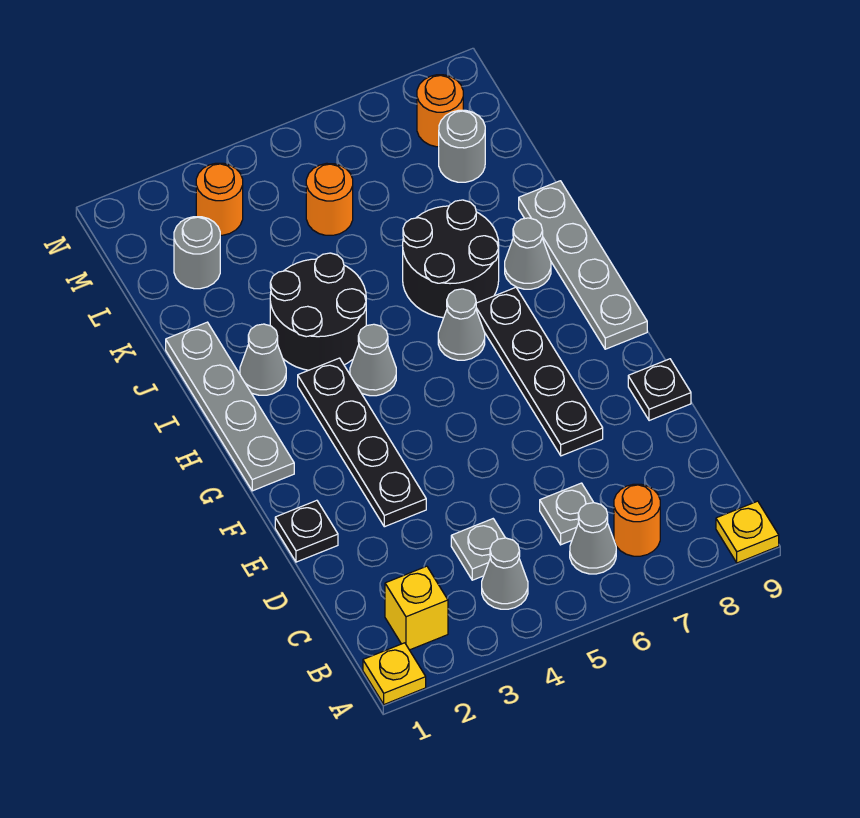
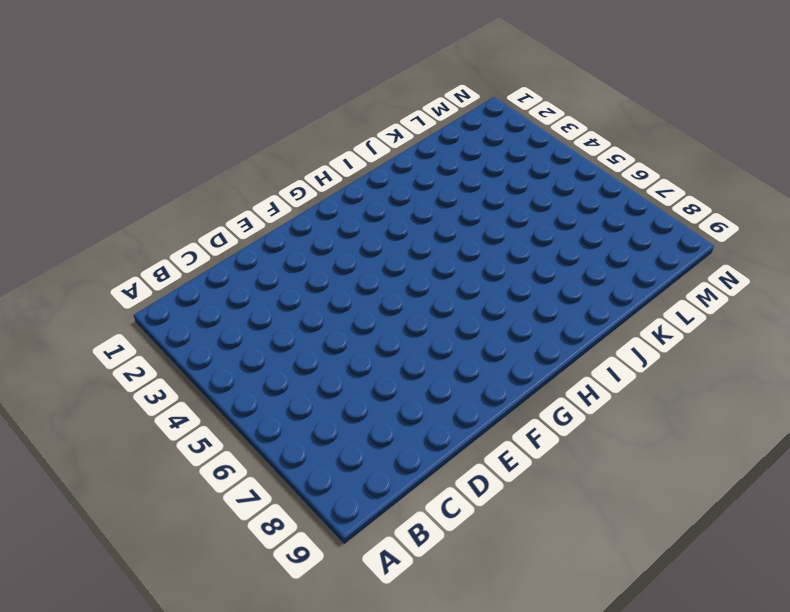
none -> yellow 1x1 plate [363,643,426,704]
none -> yellow 1x1 plate [716,501,779,563]
none -> yellow 1x1 brick [385,566,448,650]

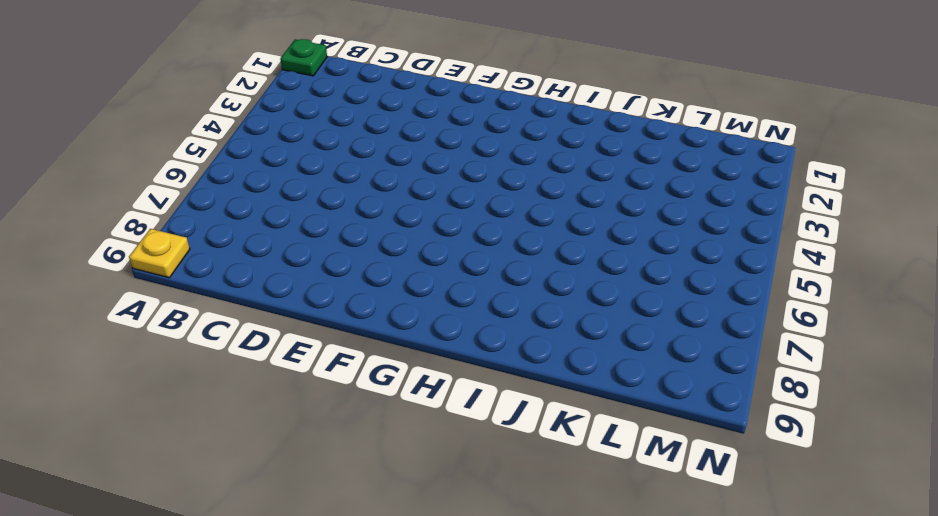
green 1x1 plate [280,39,327,76] -> yellow 1x1 plate [363,643,426,704]
none -> yellow 1x1 brick [385,566,448,650]
none -> grey 1x1 cone [482,538,528,609]
none -> grey 1x1 cone [570,503,616,574]

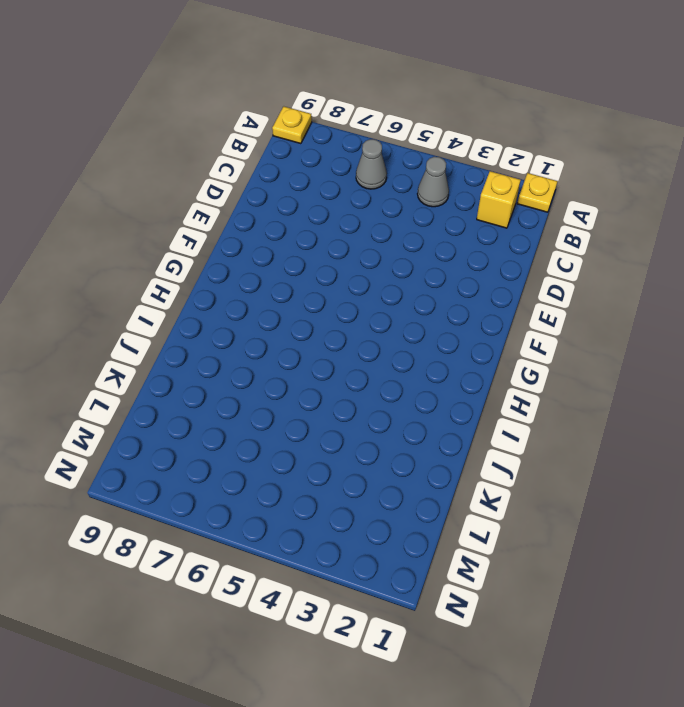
none -> orange 1x1 round brick [614,484,660,556]
none -> grey 1x1 plate [451,519,505,580]
none -> grey 1x1 plate [540,483,594,545]

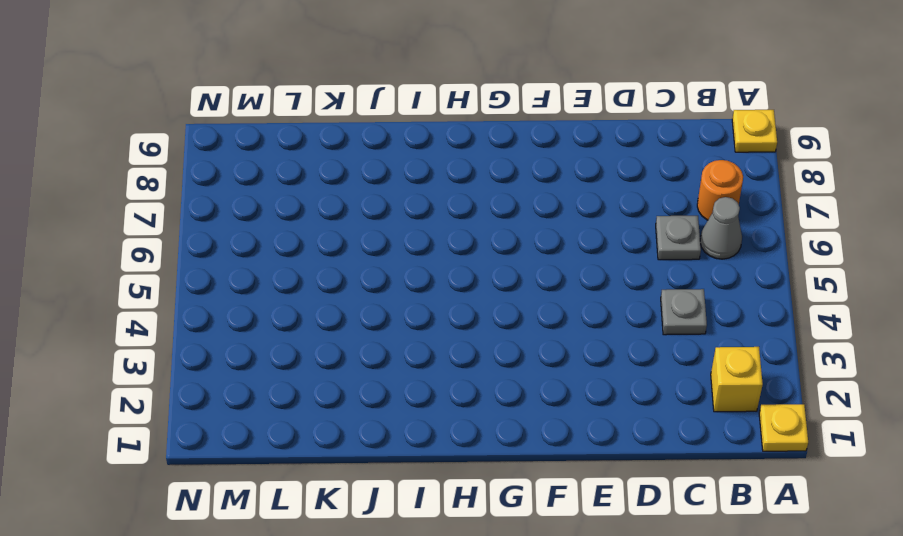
none -> grey 1x1 cone [482,538,528,609]
none -> black 1x1 plate [275,500,338,562]
none -> black 1x4 plate [298,358,426,527]

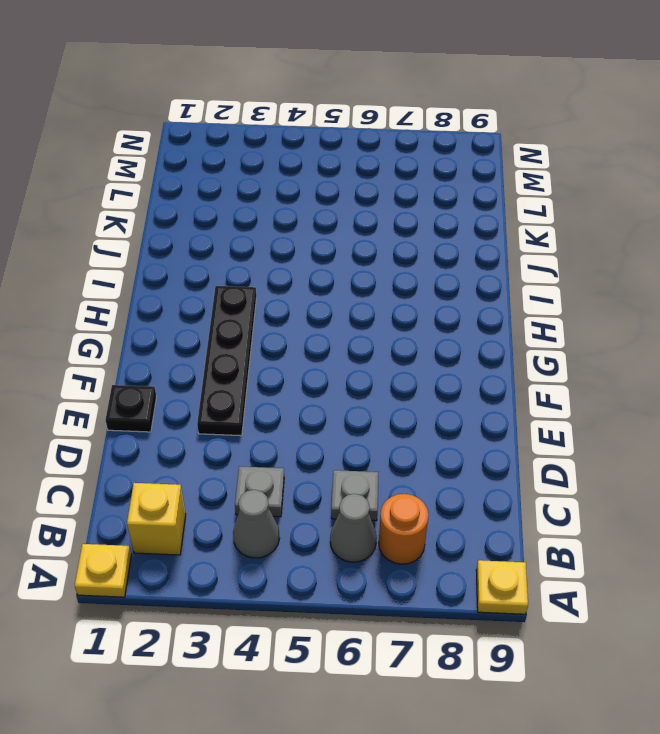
none -> black 1x4 plate [476,287,603,456]
none -> black 1x1 plate [628,359,691,421]
none -> grey 1x4 plate [166,322,294,491]

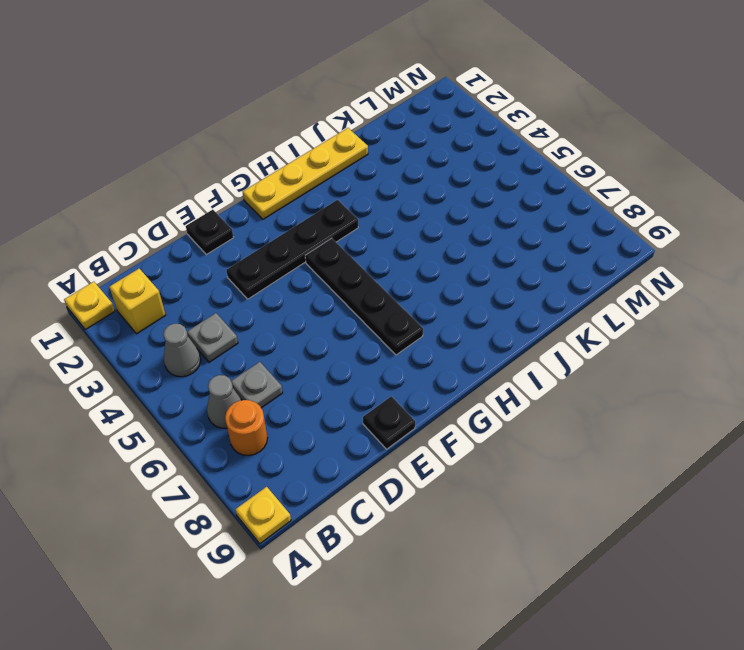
yellow 1x4 plate [243,128,368,219] -> grey 1x4 plate [166,322,294,491]
black 1x4 plate [305,238,423,355] -> black 1x4 plate turned to [476,287,603,456]
none -> grey 1x4 plate [519,181,647,349]
none -> grey 1x1 cone [350,324,396,396]
none -> grey 1x1 cone [438,289,485,360]

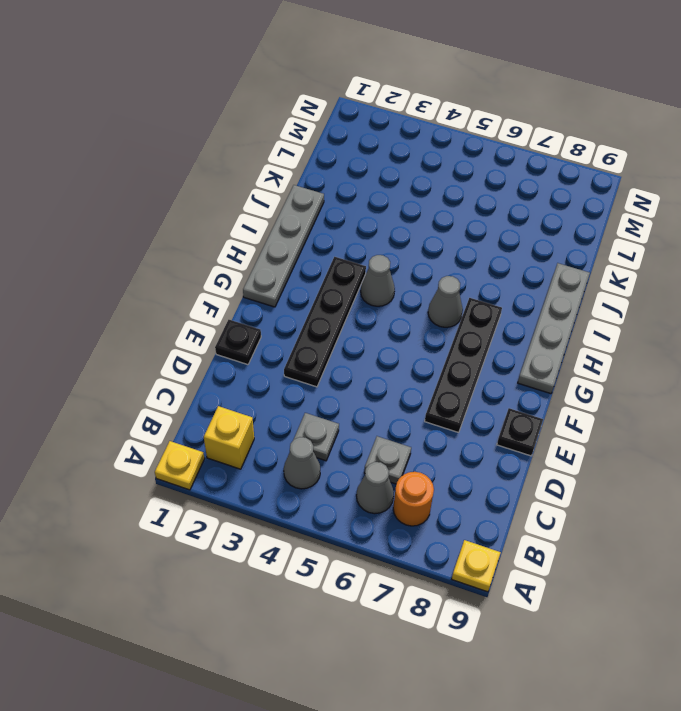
none -> grey 1x1 cone [240,324,286,395]
none -> black 2x2 round brick [270,253,366,370]
none -> black 2x2 round brick [403,200,499,318]

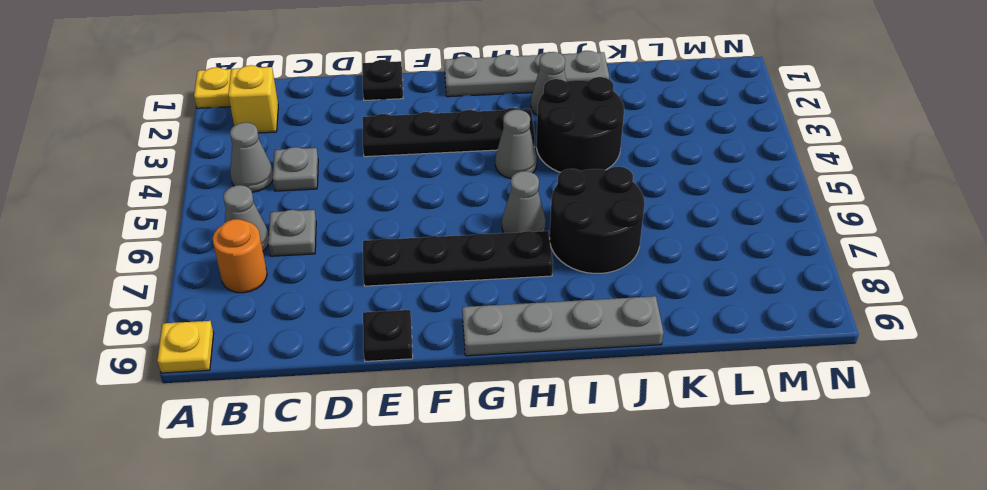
none -> grey 1x1 cone [505,218,551,289]
none -> grey 1x1 round brick [174,217,220,289]
none -> orange 1x1 round brick [306,163,353,235]

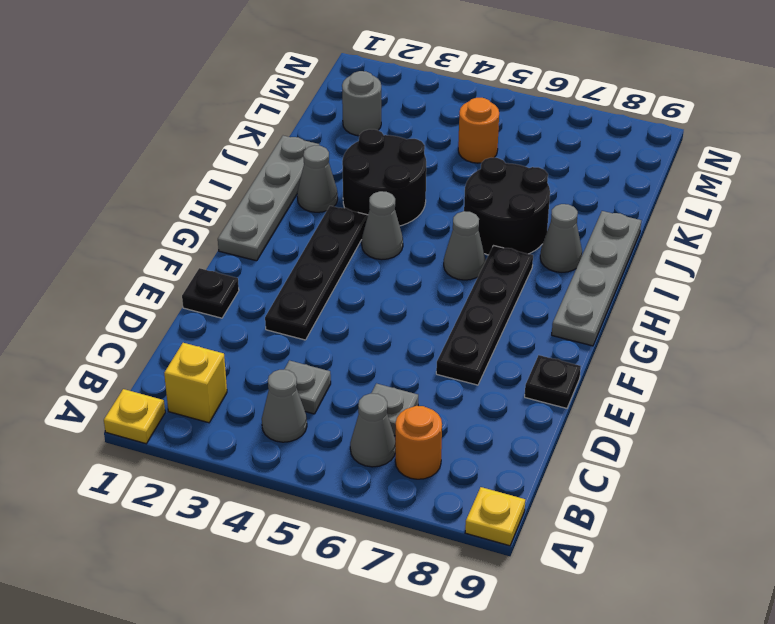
none -> grey 1x1 round brick [439,110,485,182]
none -> orange 1x1 round brick [196,163,243,235]
none -> orange 1x1 round brick [417,75,463,147]

